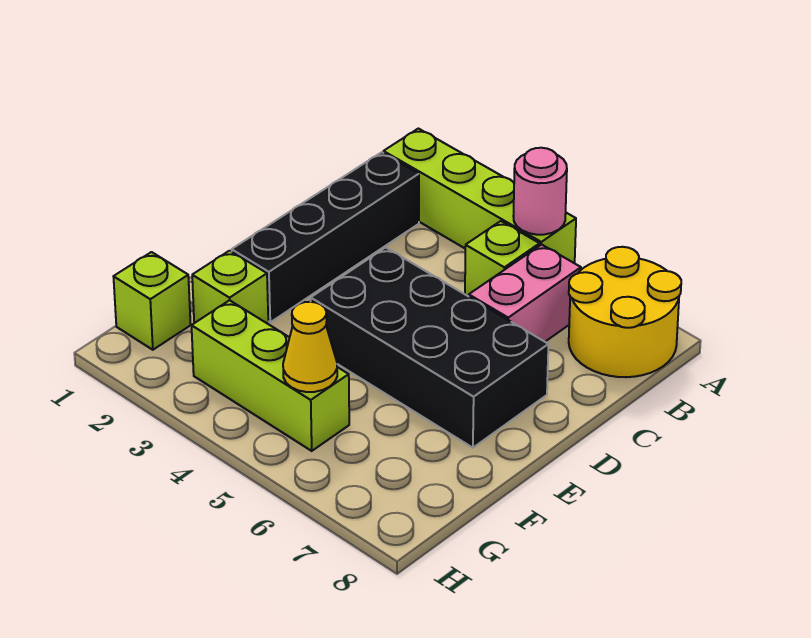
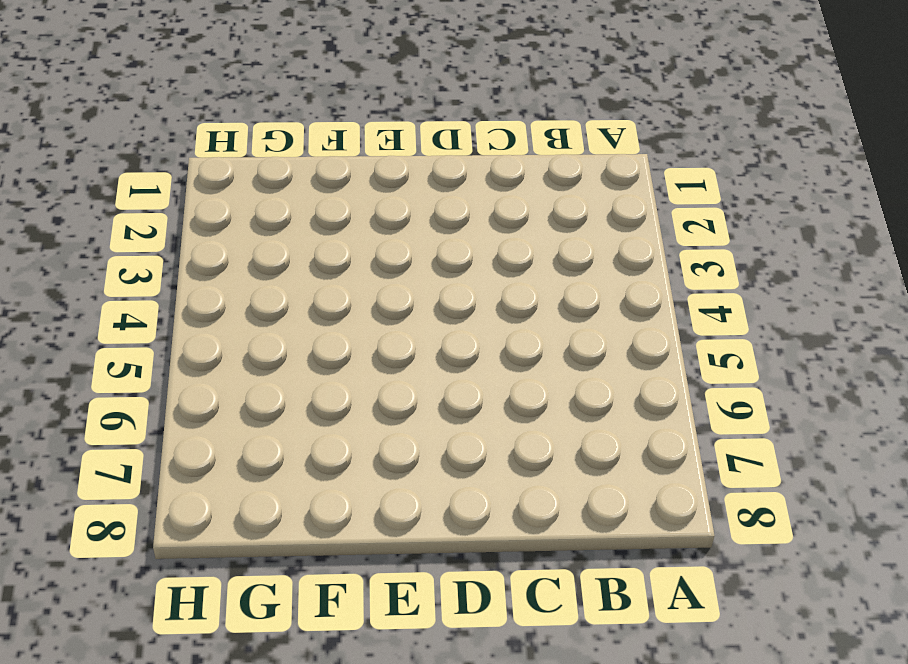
none -> lime 1x4 brick [383,129,576,263]
none -> yellow 2x2 round brick [569,247,681,377]

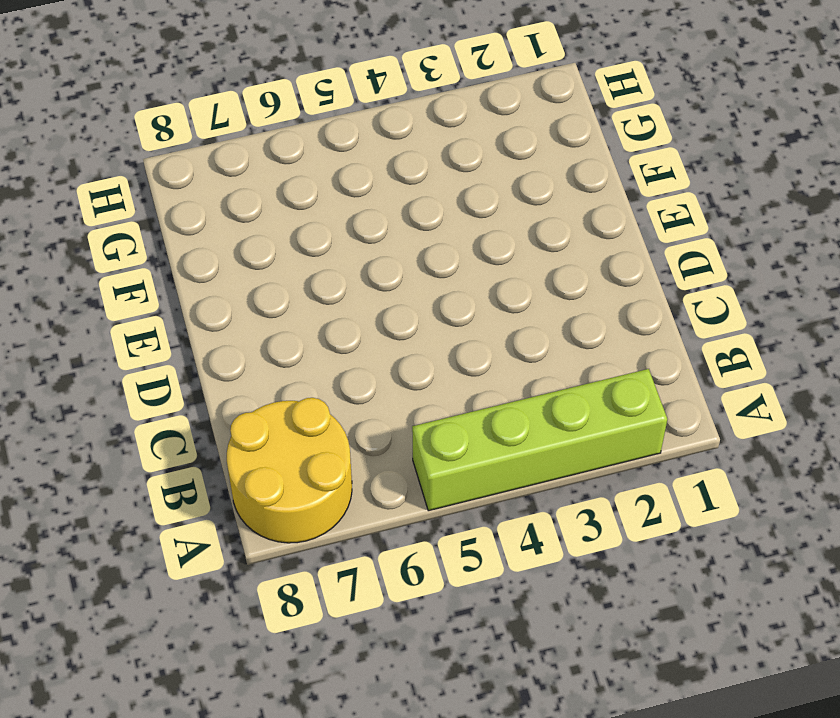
none -> black 1x4 brick [232,152,419,322]
none -> lime 1x1 brick [465,221,540,296]

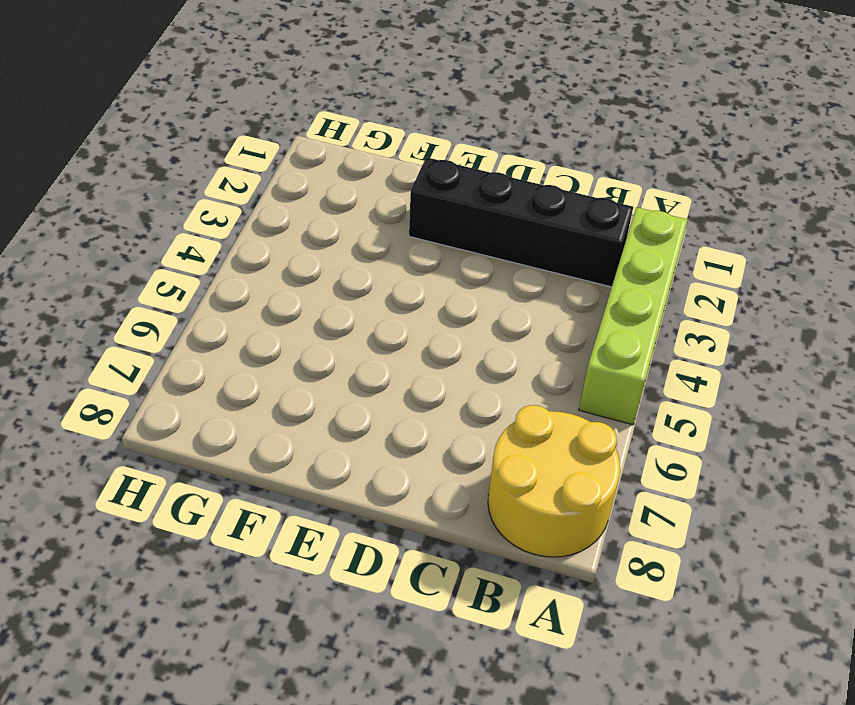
none -> lime 1x1 brick [465,221,540,296]
none -> pink 1x2 brick [469,245,581,342]

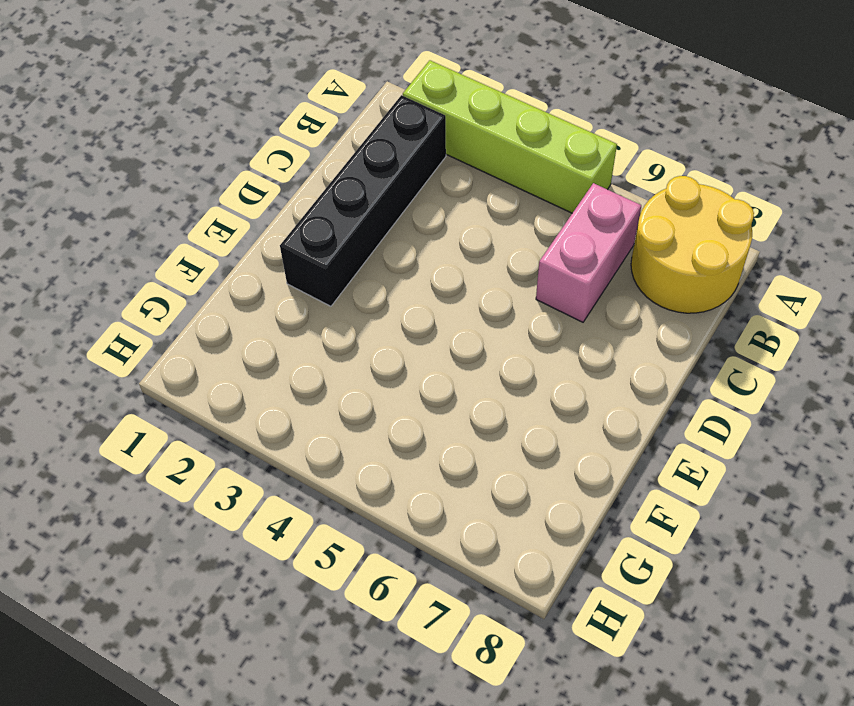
none -> lime 1x1 brick [465,221,540,296]
none -> black 2x4 brick [311,248,548,448]

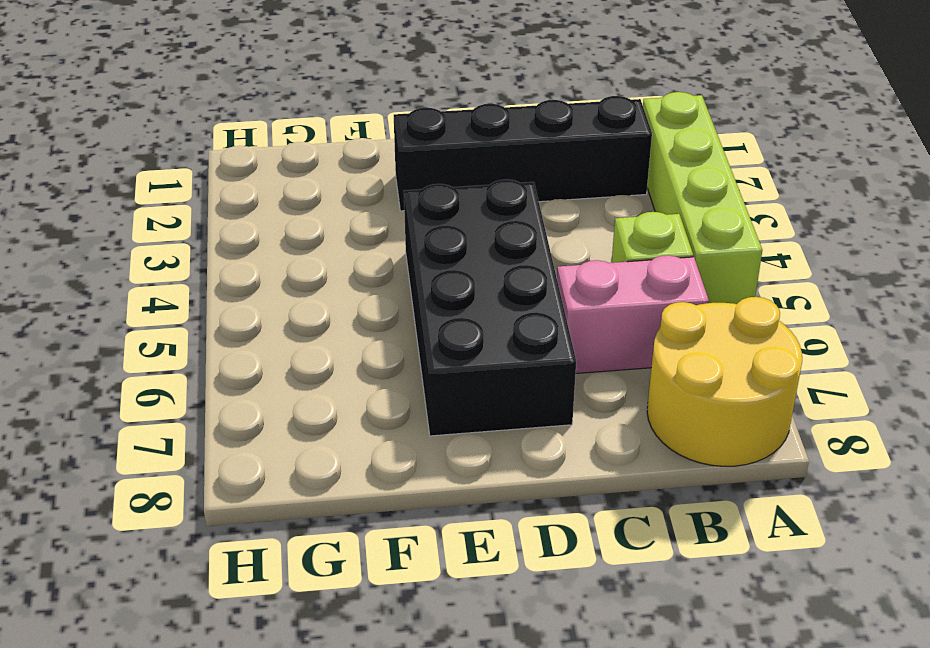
none -> lime 1x1 brick [192,251,268,324]
none -> lime 1x1 brick [113,252,191,350]

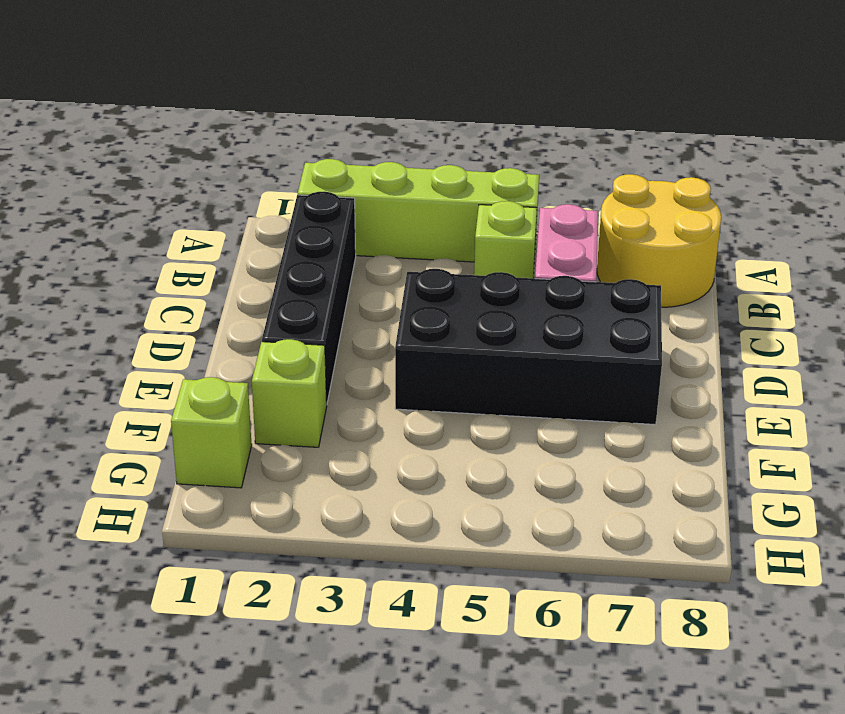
none -> lime 1x3 brick [192,300,349,451]
none -> pink 1x1 round brick [513,148,567,235]

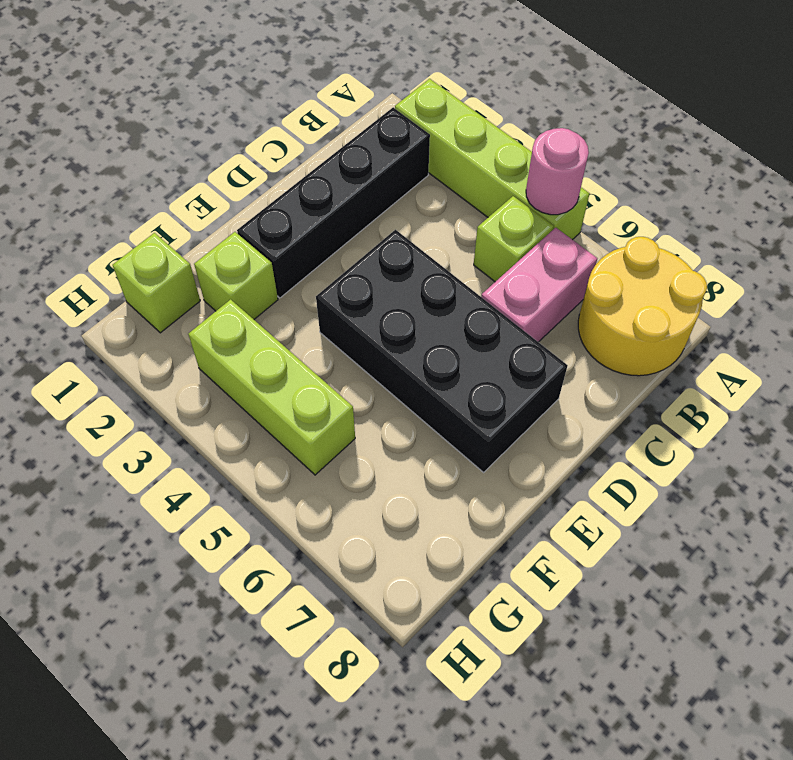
none -> yellow 1x1 cone [283,302,337,392]

